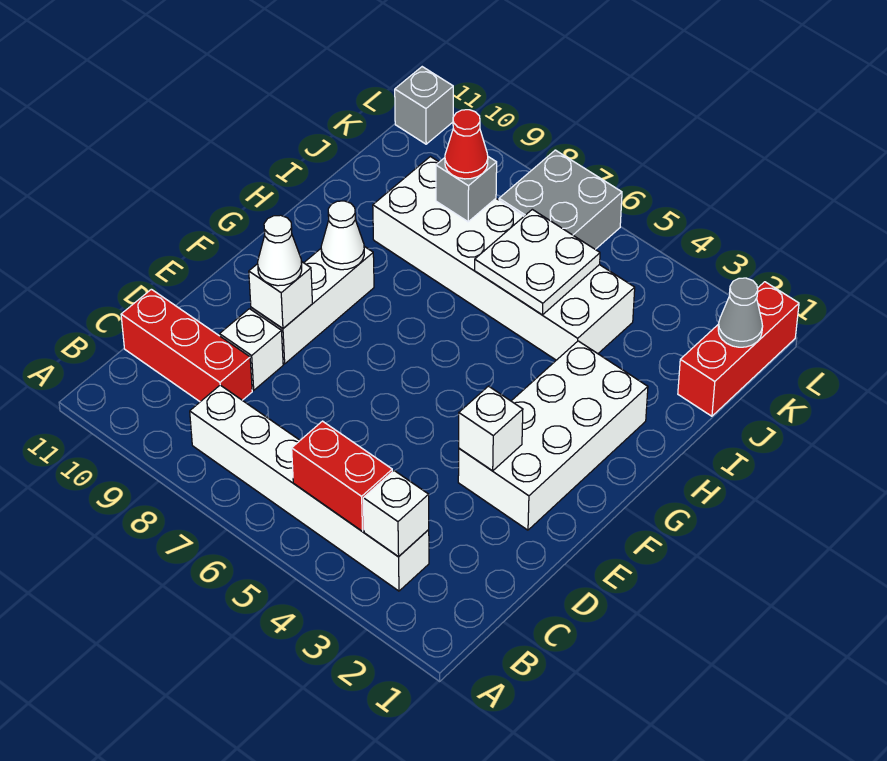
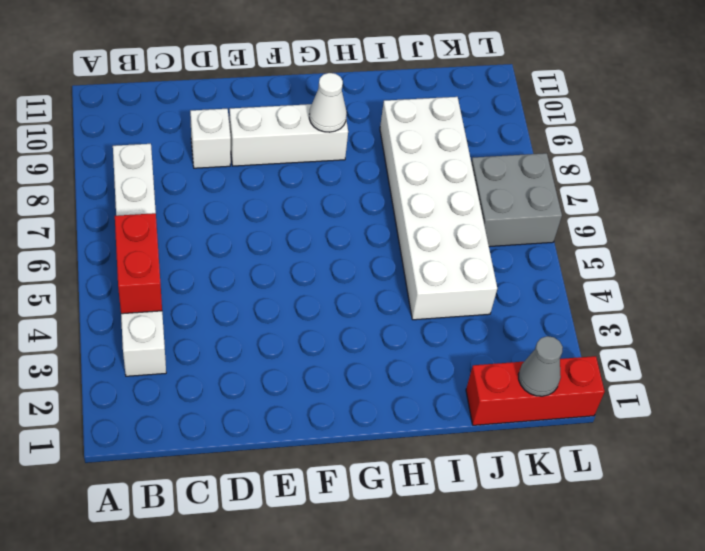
none -> red 1x3 brick [121,289,252,402]
none -> white 2x4 brick [458,341,648,530]
none -> grey 1x1 brick [395,67,453,144]

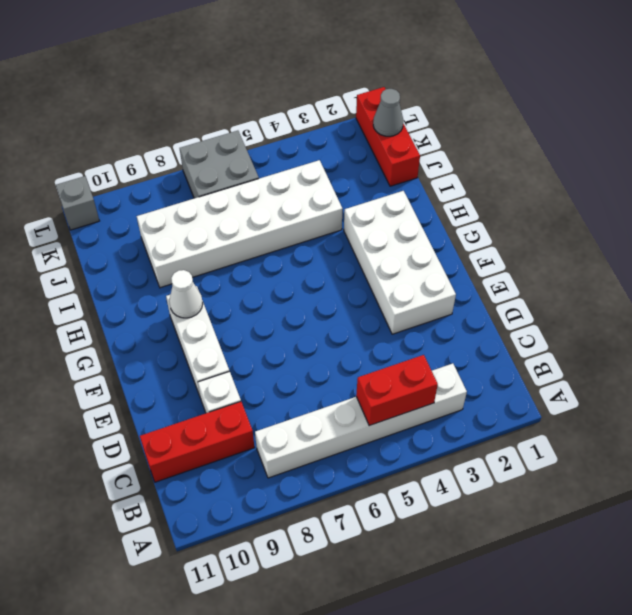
none -> white 1x1 brick [363,471,429,557]
none -> white 1x1 brick [459,386,523,471]
none -> white 1x1 brick [249,261,312,329]

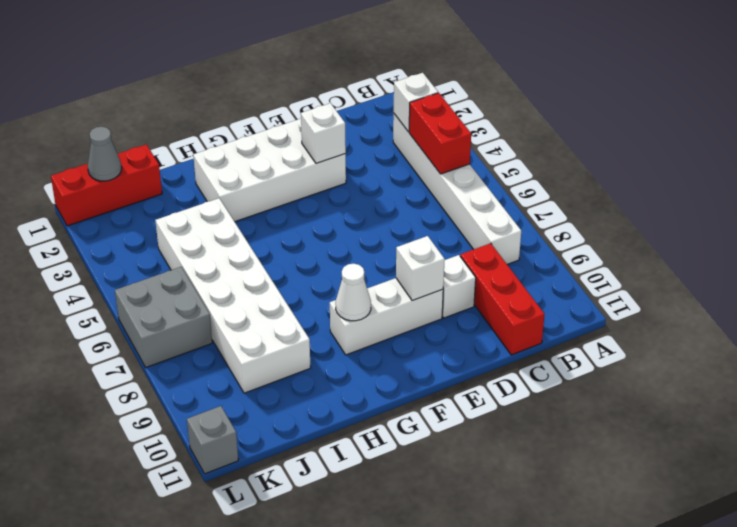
none -> white 2x2 plate [475,209,600,315]
none -> grey 1x1 brick [436,157,497,222]
none -> white 1x1 cone [258,215,302,286]

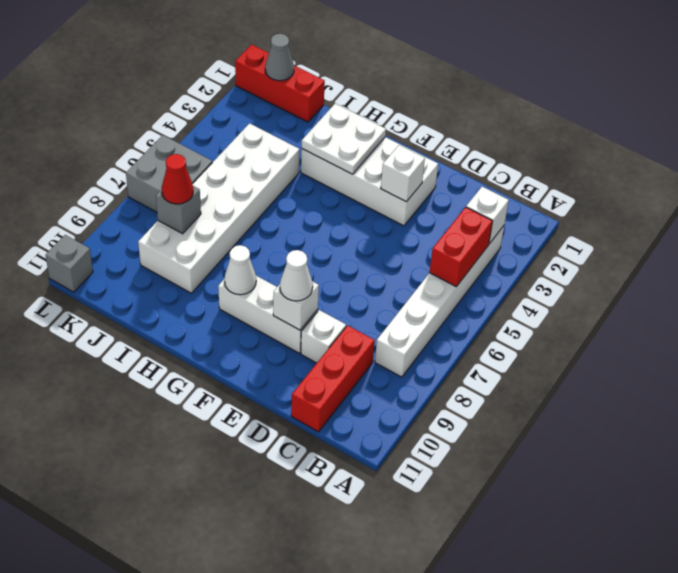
white 2x2 plate [302,104,386,174] -> white 2x2 plate moved to [475,209,600,315]

